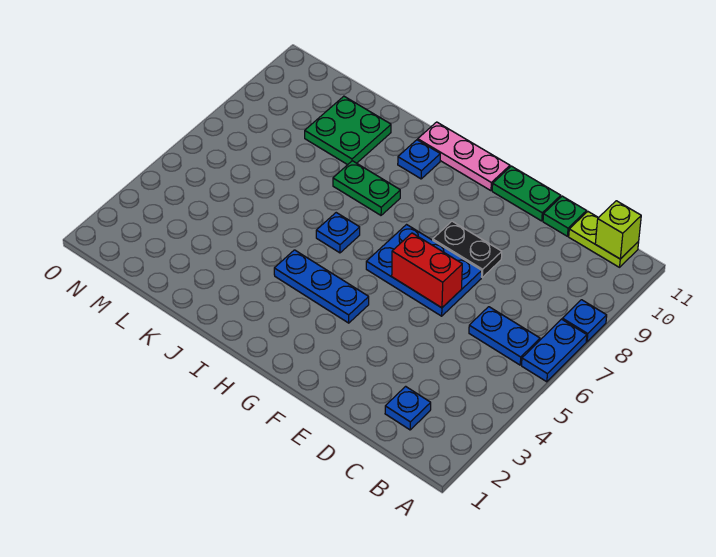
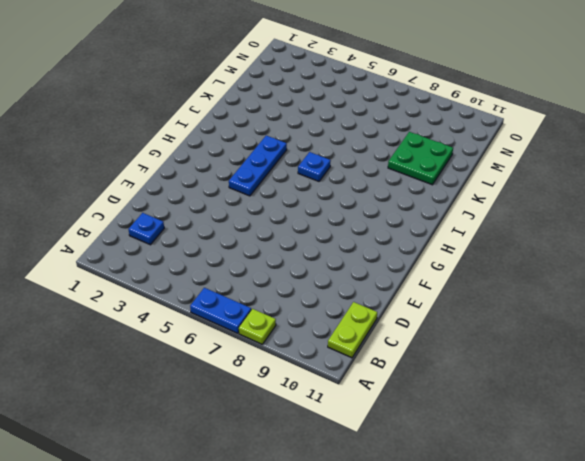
lime 1x1 plate [239,309,276,344] -> blue 1x1 plate [562,300,607,342]
none -> blue 1x2 plate [469,307,540,365]
none -> green 1x1 plate [543,196,586,236]
none -> blue 2x3 plate [366,225,482,316]

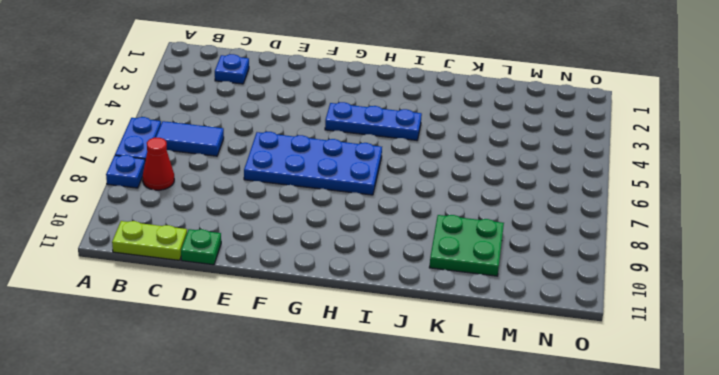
blue 1x2 tile [156,121,224,156] -> blue 1x2 plate [469,307,540,365]
red 1x1 cone [142,138,174,190] -> none
blue 2x4 plate [244,132,382,195] -> blue 2x3 plate [366,225,482,316]
none -> black 1x2 plate [433,221,502,277]
none -> green 1x2 plate [492,166,561,221]
none -> pink 1x3 plate [418,122,510,191]

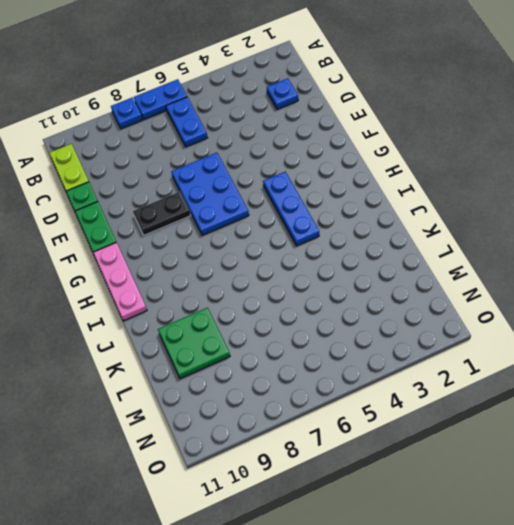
black 1x2 plate [133,192,191,235] -> black 1x2 plate turned to [433,221,502,277]
none -> blue 1x1 plate [316,213,360,253]
none -> green 1x2 plate [333,161,400,215]
none -> blue 1x1 plate [398,140,440,179]

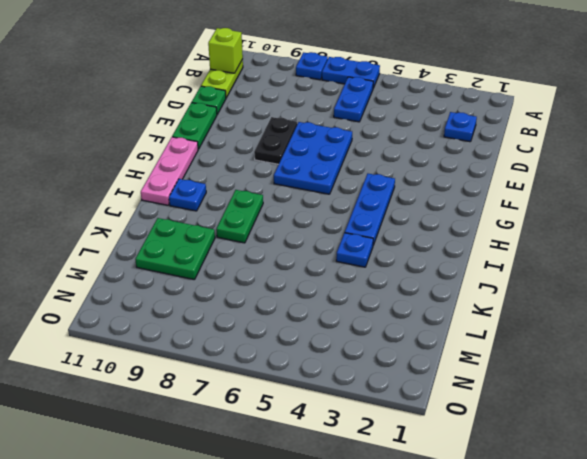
blue 1x1 plate [336,233,373,267] -> blue 1x1 plate moved to [316,213,360,253]
none -> red 1x2 brick [392,233,462,308]

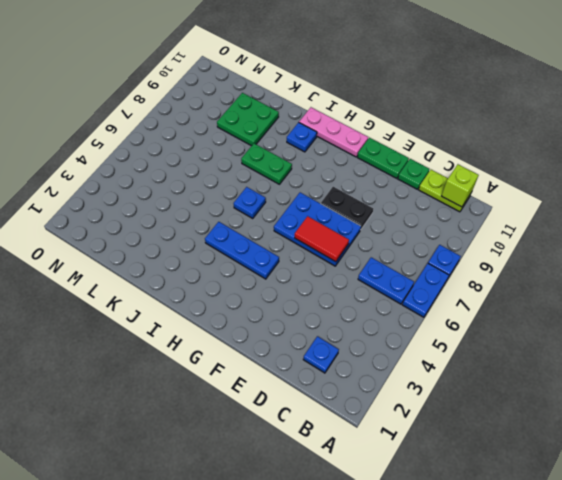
red 1x2 tile [295,216,349,262] -> red 1x2 brick [392,233,462,308]

